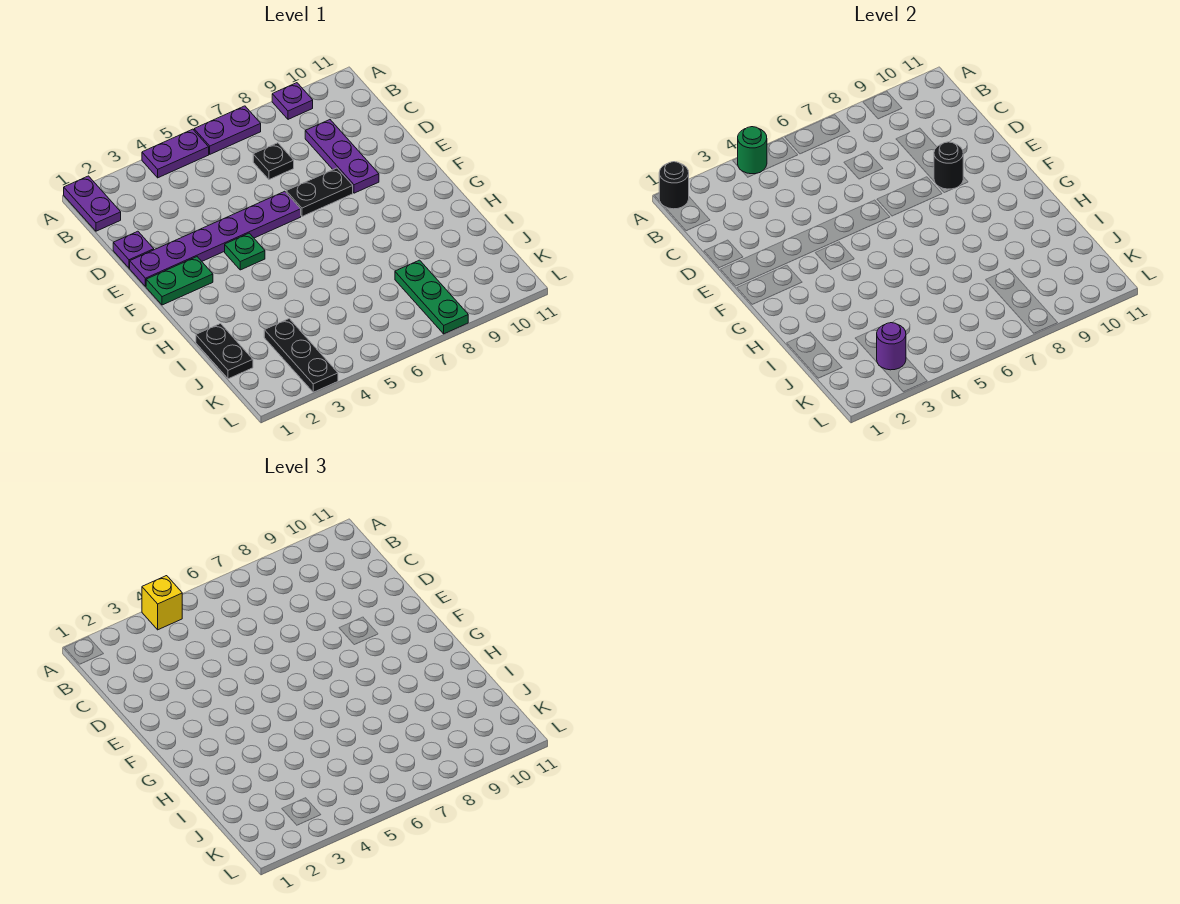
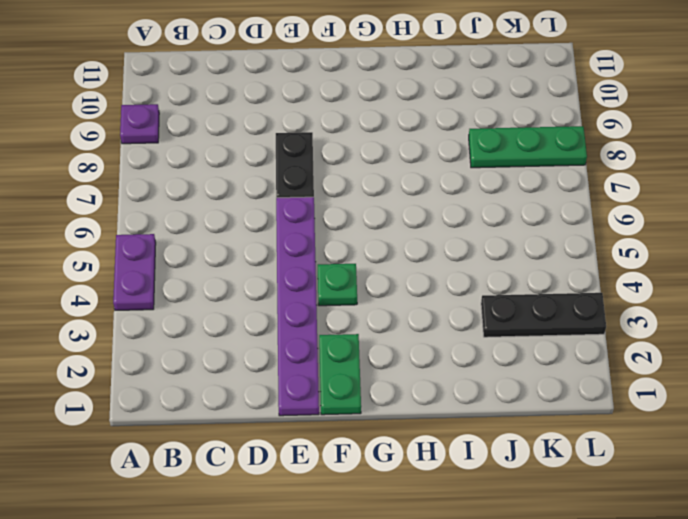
none -> purple 1x2 plate [64,176,121,231]
none -> purple 1x2 plate [194,106,261,154]
none -> black 1x1 plate [253,143,294,180]

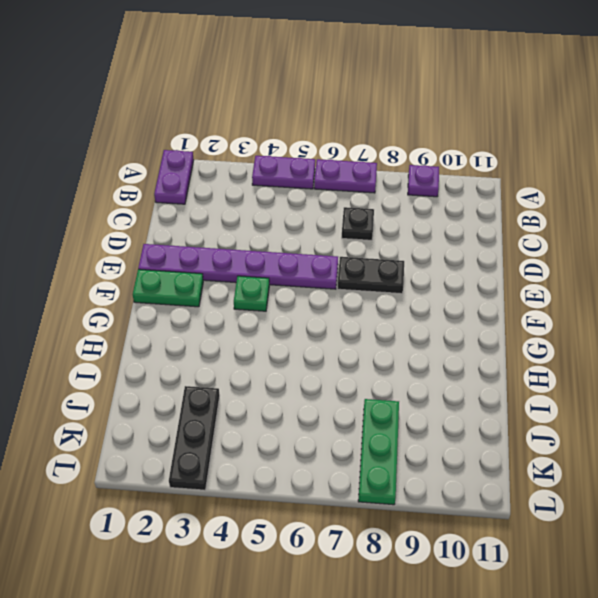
none -> purple 1x3 plate [305,120,379,193]
none -> purple 1x1 plate [113,231,154,268]
none -> black 1x2 plate [196,324,253,379]

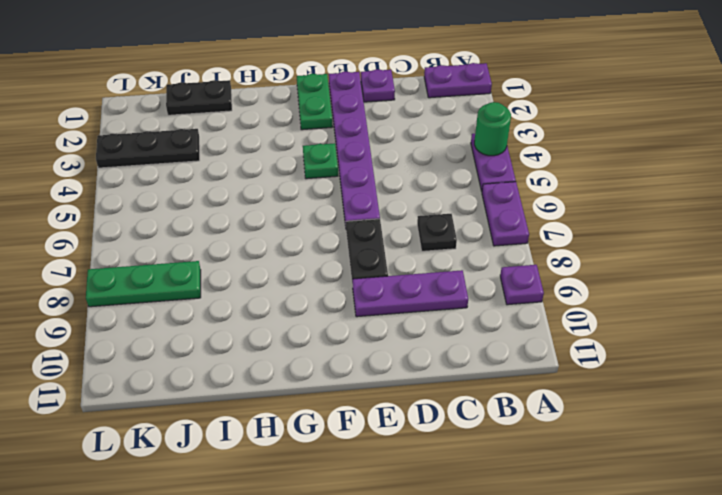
none -> black 1x1 round brick [659,162,689,209]
none -> black 1x1 round brick [934,142,963,189]
none -> purple 1x1 round brick [877,323,906,370]

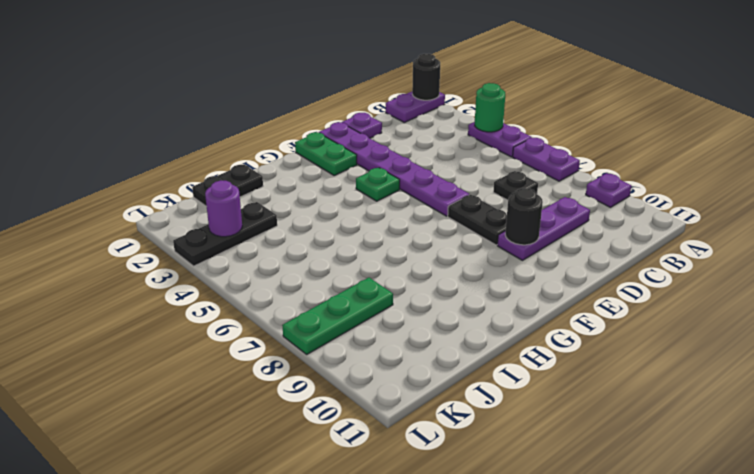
none -> yellow 1x1 brick [142,576,182,630]

